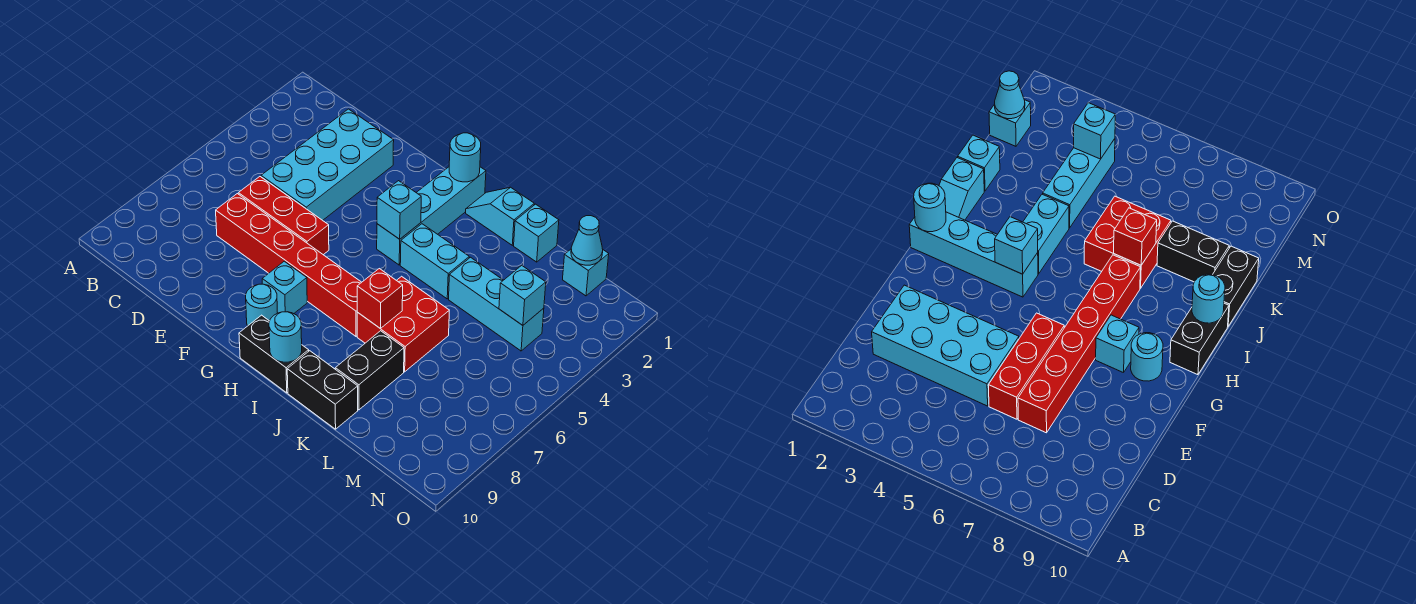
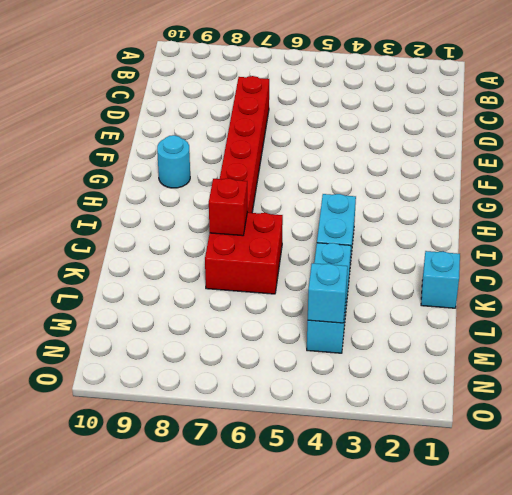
none -> cyan 2x4 brick [261,109,394,220]
none -> red 1x3 brick [238,177,329,255]
none -> cyan 1x1 brick [262,261,307,314]

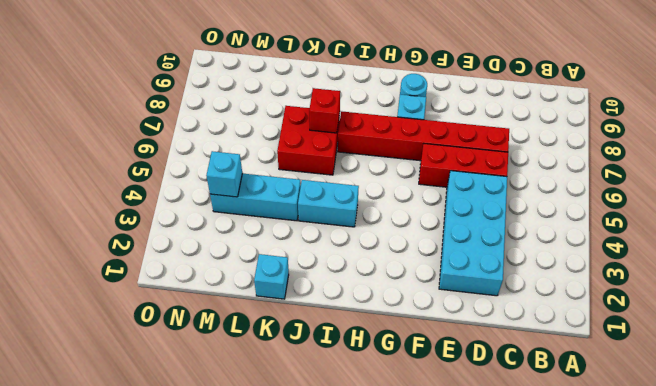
none -> cyan 1x4 brick [377,167,486,265]
none -> black 1x2 brick [239,315,309,393]
none -> cyan 1x2 slope [466,187,534,245]

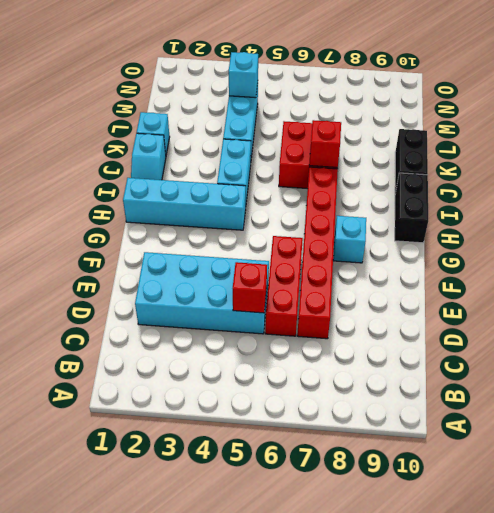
red 1x1 brick [233,262,267,313] -> none
none -> cyan 1x1 round brick [246,284,277,326]
none -> black 1x2 brick [335,331,404,410]
none -> cyan 1x1 brick [563,249,609,296]

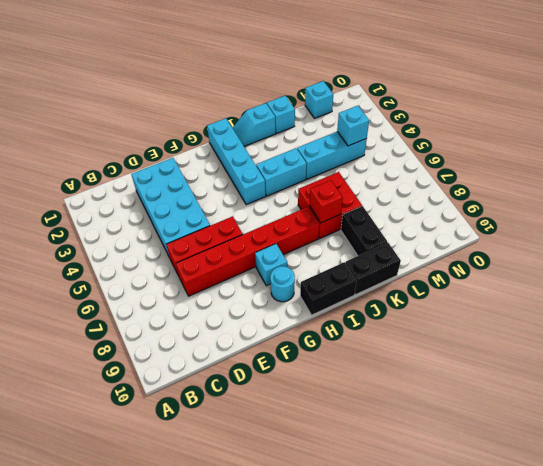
none -> cyan 1x1 round brick [449,133,481,182]
none -> cyan 1x1 brick [377,181,421,239]
none -> cyan 1x1 round brick [269,312,302,362]

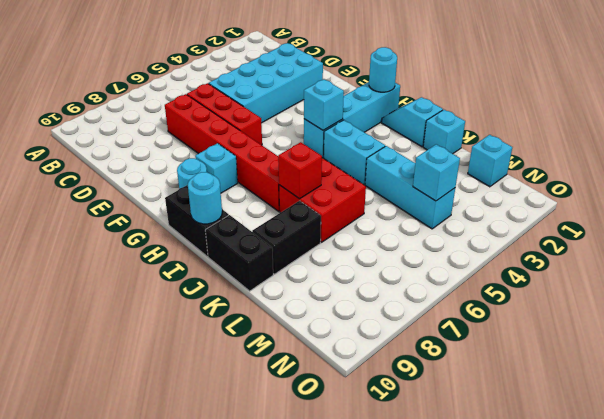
none -> cyan 1x1 cone [571,216,603,265]

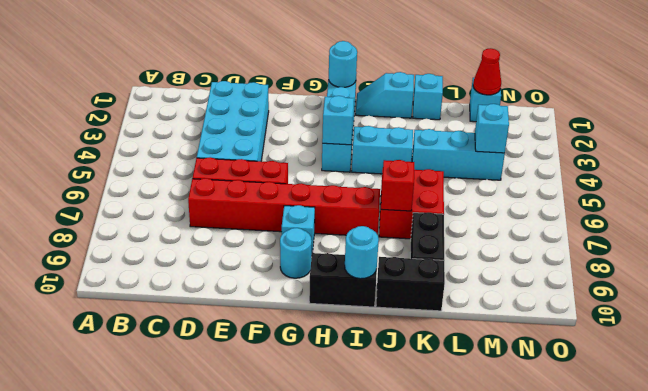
red 1x1 cone [473,48,501,95] -> cyan 1x1 cone [571,216,603,265]

